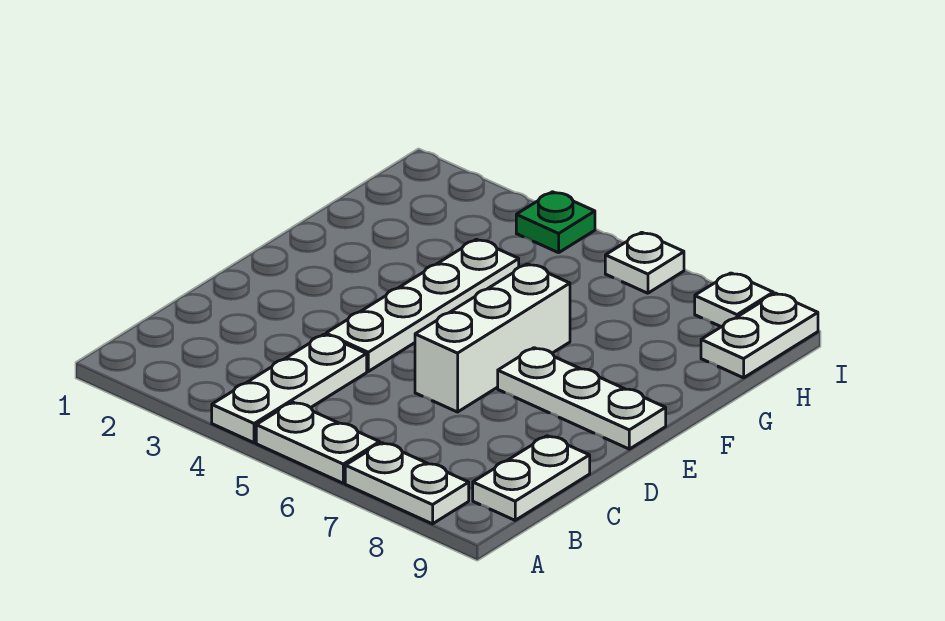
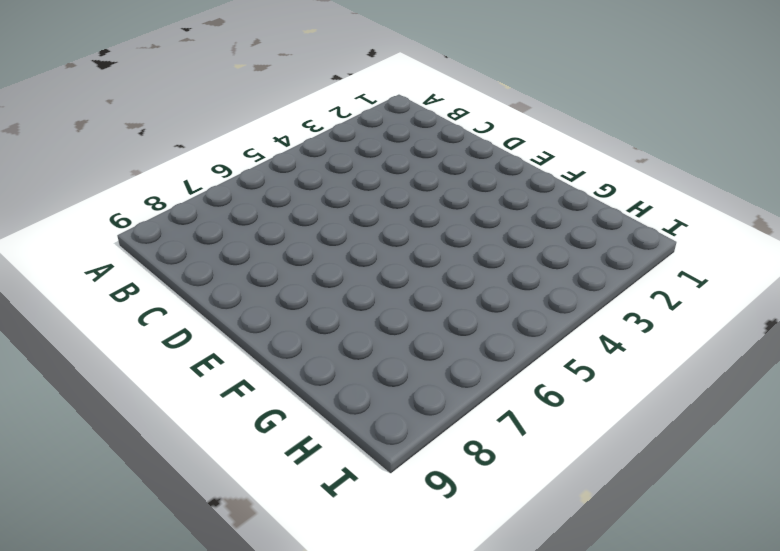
none -> white 1x3 plate [212,334,367,443]
none -> white 1x2 plate [256,402,380,483]

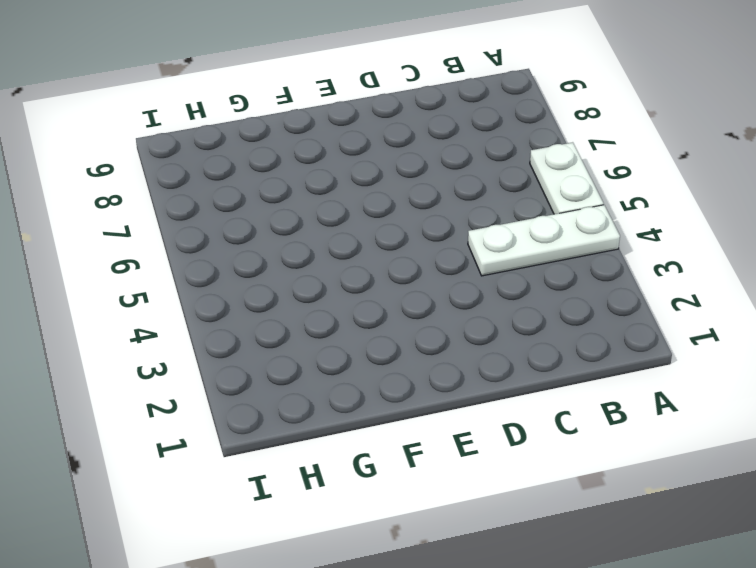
none -> white 1x2 plate [345,443,469,524]
none -> white 1x2 plate [473,436,590,520]

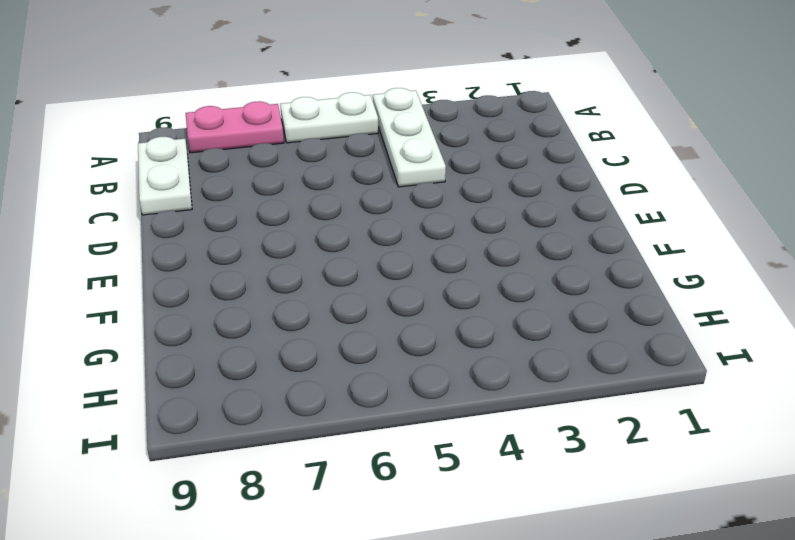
pink 1x2 plate [186,101,284,153] -> white 1x2 plate [345,443,469,524]
none -> white 1x4 plate [326,239,519,371]
none -> white 1x3 brick [415,264,570,412]

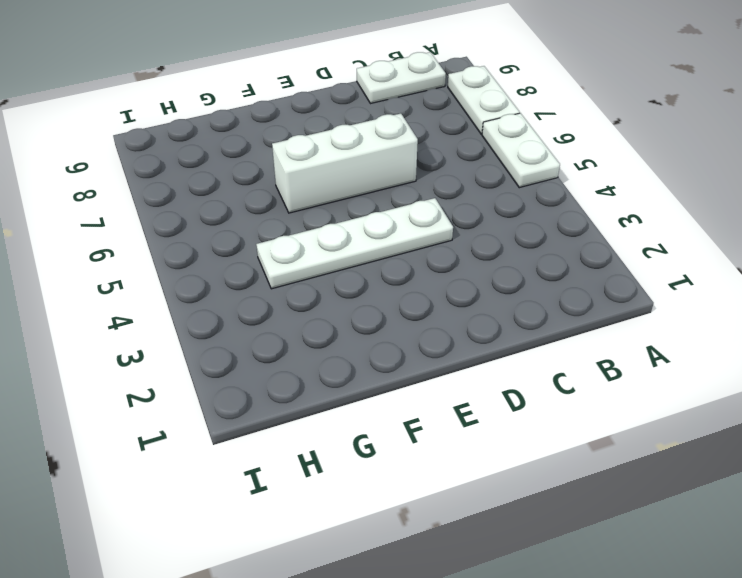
none -> white 1x3 plate [212,334,367,443]
none -> white 1x3 plate [498,348,666,449]

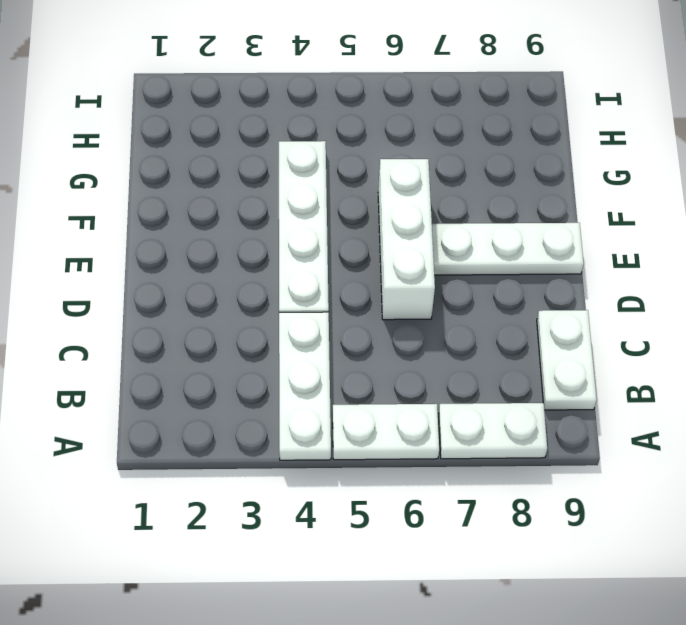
none -> white 1x2 plate [701,293,818,378]
none -> green 1x1 plate [516,192,595,253]

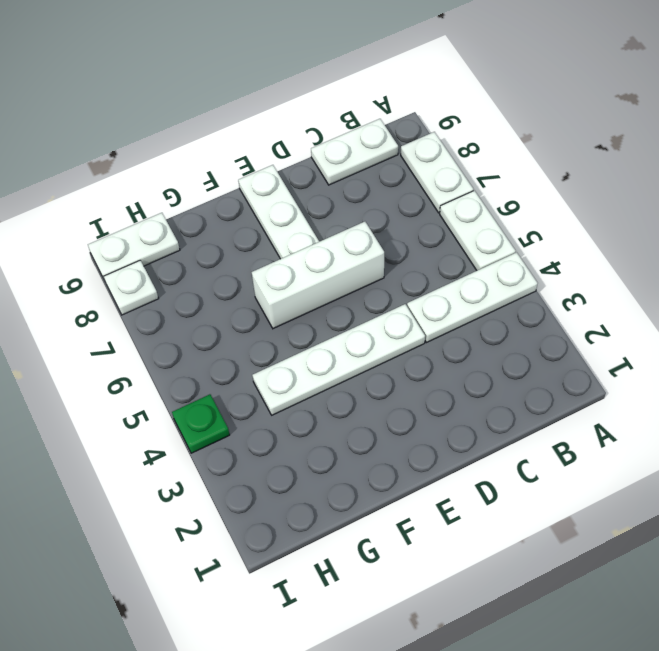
none -> white 1x1 plate [605,232,684,293]

